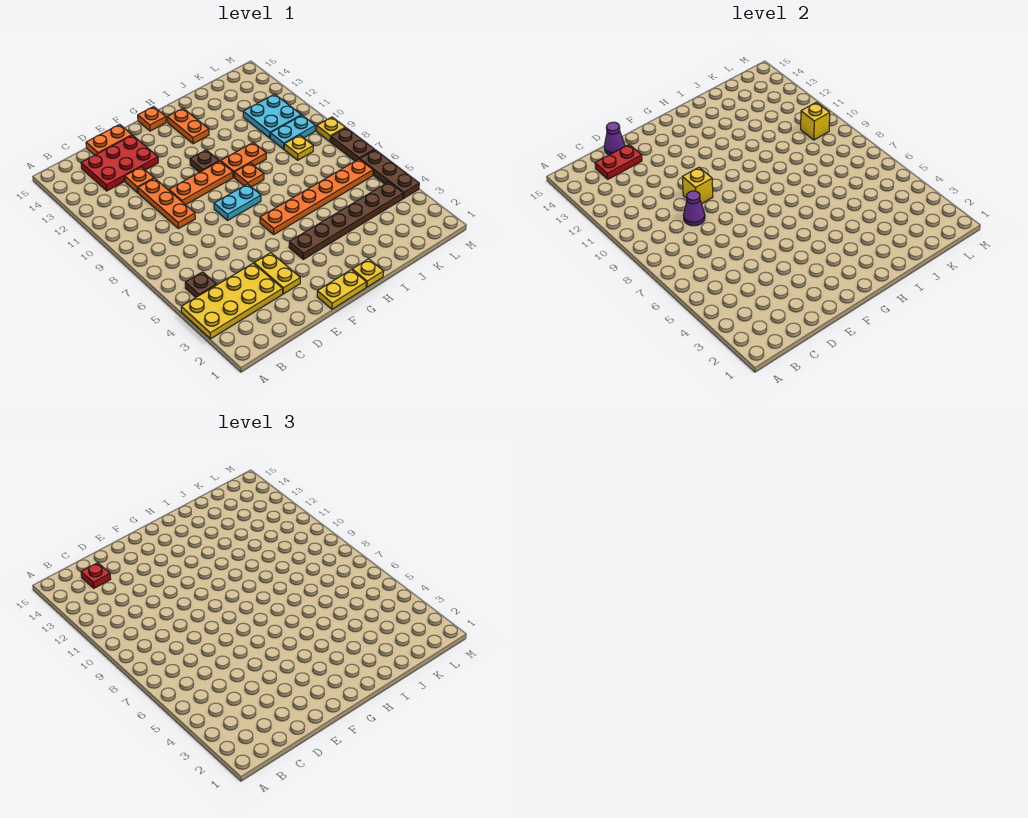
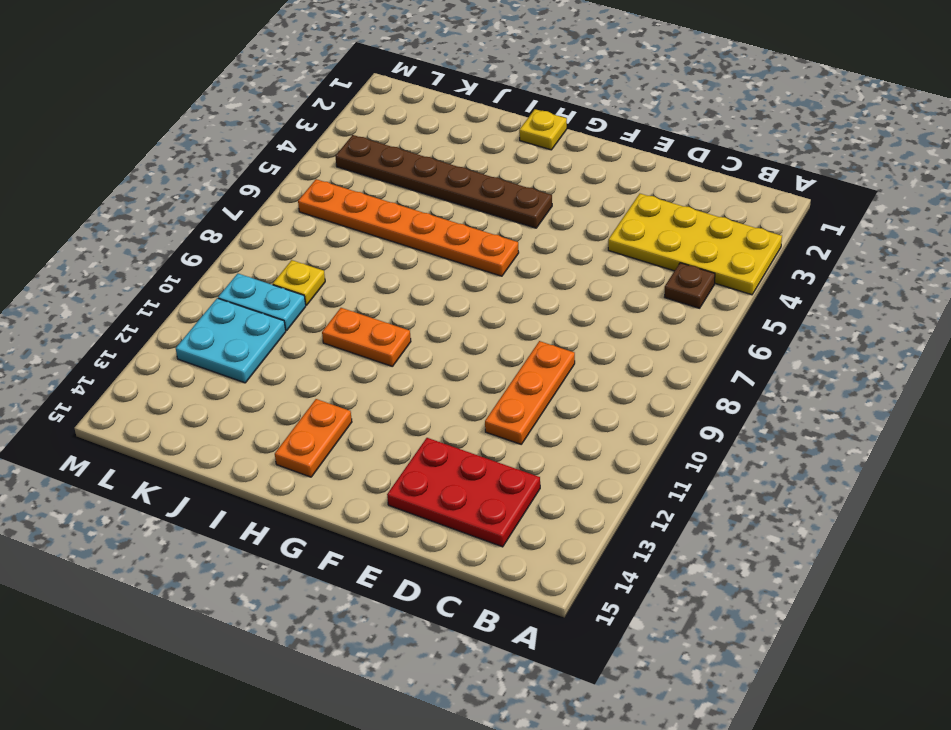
none -> orange 1x1 plate [125,167,154,193]
none -> orange 1x2 plate [86,124,132,155]
none -> yellow 1x2 plate [254,253,300,294]
none -> orange 1x3 plate [169,161,233,205]

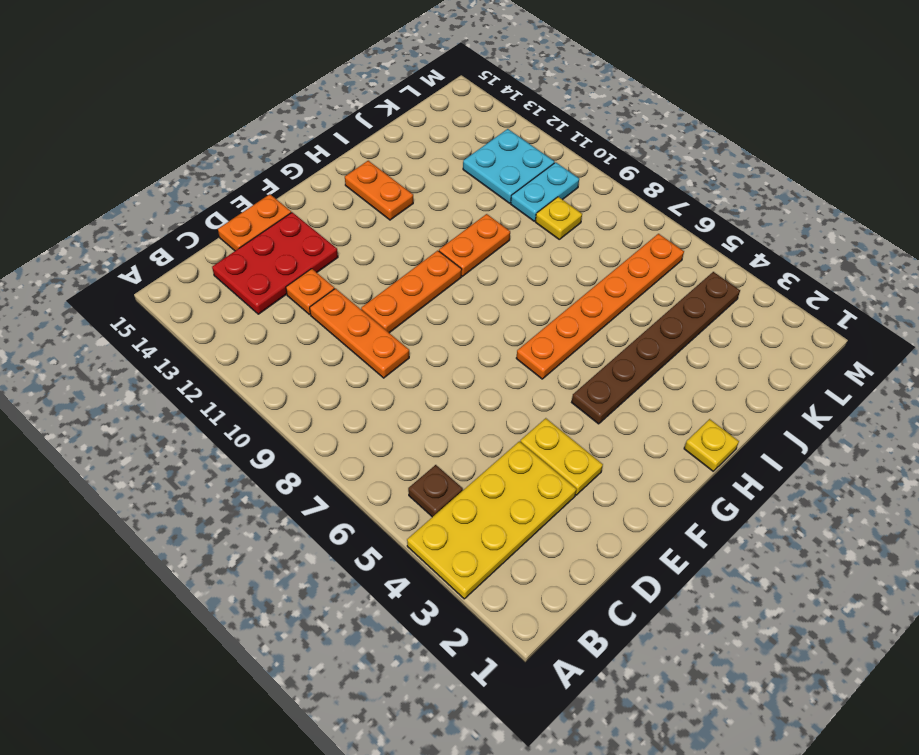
none -> yellow 1x2 plate [317,270,366,309]
none -> cyan 1x2 plate [214,184,261,220]
none -> brown 1x1 plate [190,150,219,172]
none -> orange 1x1 plate [138,107,166,131]

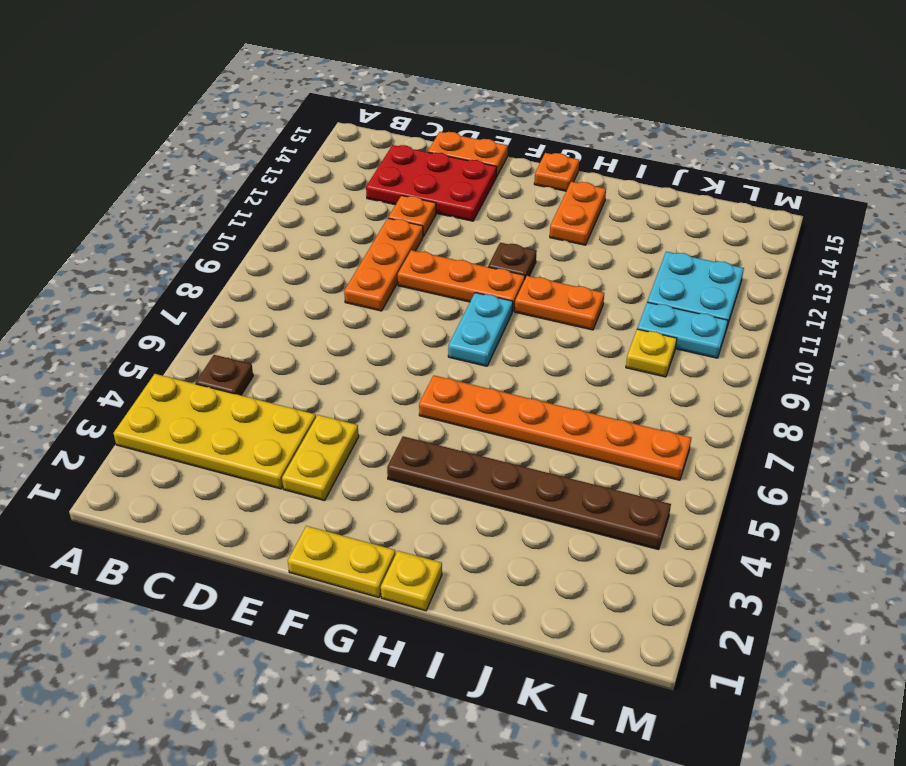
cyan 1x2 plate [448,293,513,366] -> cyan 1x2 plate turned to [214,184,261,220]
none -> orange 1x1 plate [234,163,264,187]
none -> brown 1x3 plate [360,150,419,198]
none -> brown 1x2 plate [331,128,374,161]
none -> yellow 1x1 plate [317,117,345,142]

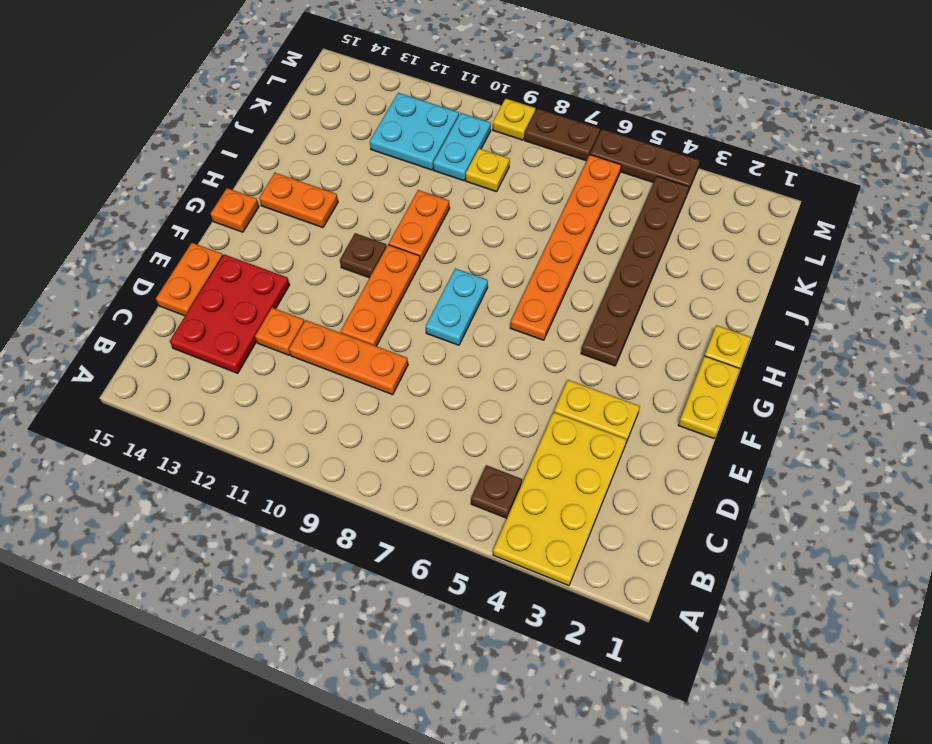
none -> orange 1x1 plate [234,163,264,187]
none -> red 1x2 plate [595,144,642,179]
none -> purple 1x1 cone [683,191,705,226]
none -> purple 1x1 cone [604,122,625,155]

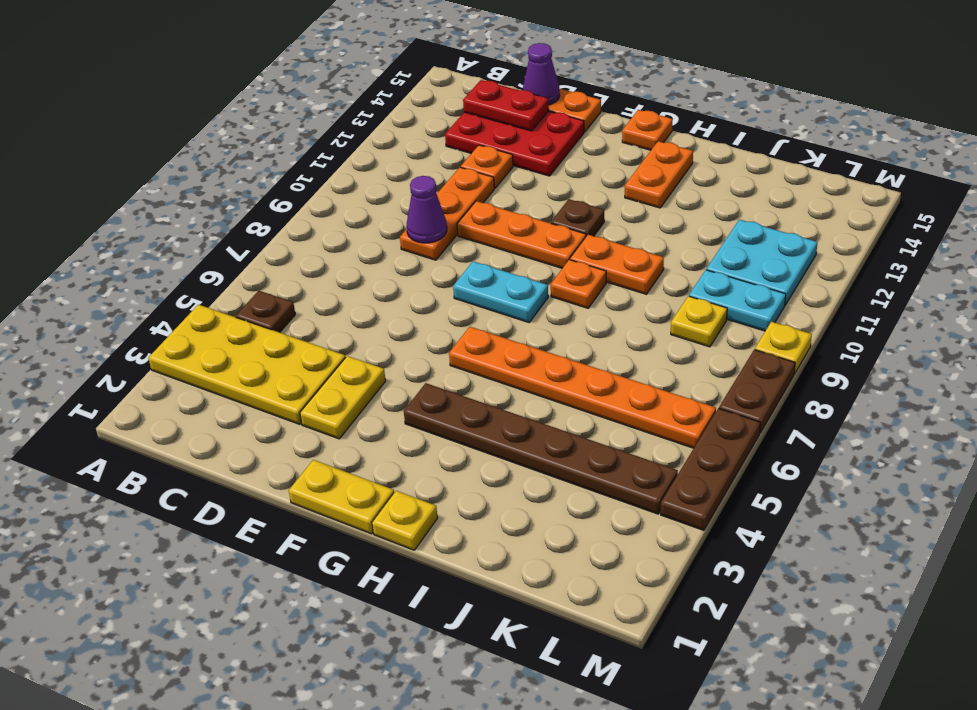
none -> yellow 1x1 brick [682,167,713,204]
none -> yellow 1x1 brick [801,102,830,140]
none -> red 1x1 plate [81,563,111,588]

